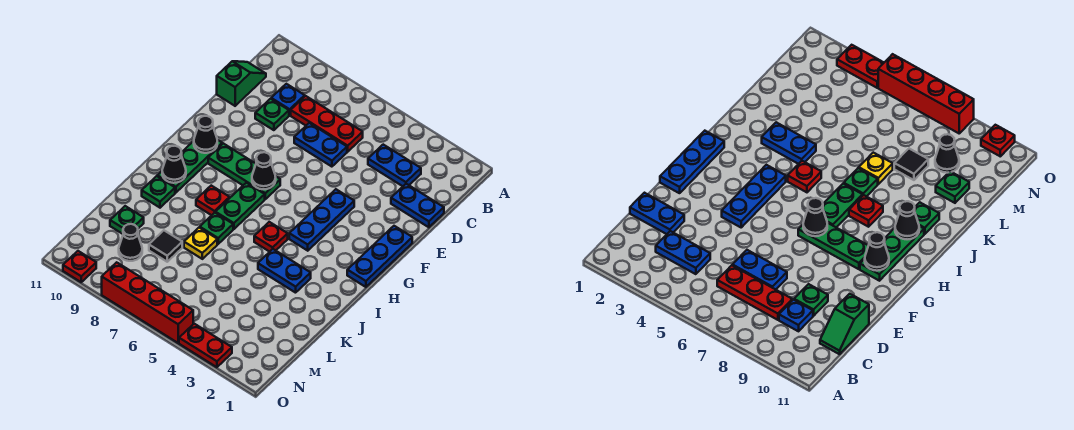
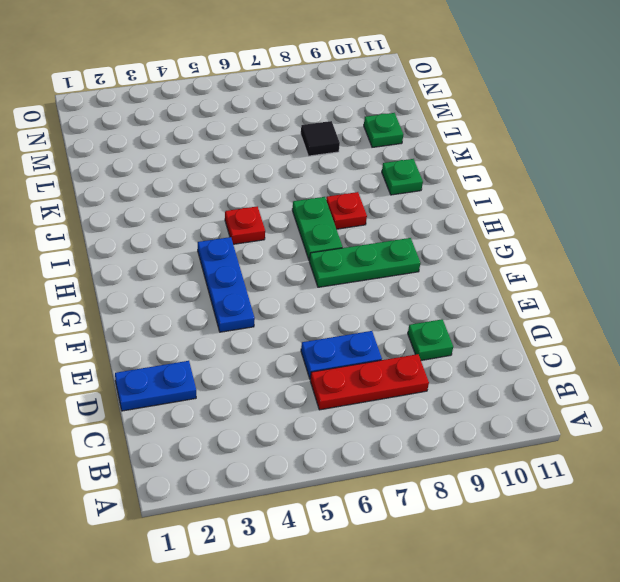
none -> blue 1x2 plate [368,145,421,186]
none -> blue 1x1 plate [271,84,305,115]
none -> green 1x2 slope [217,61,266,106]

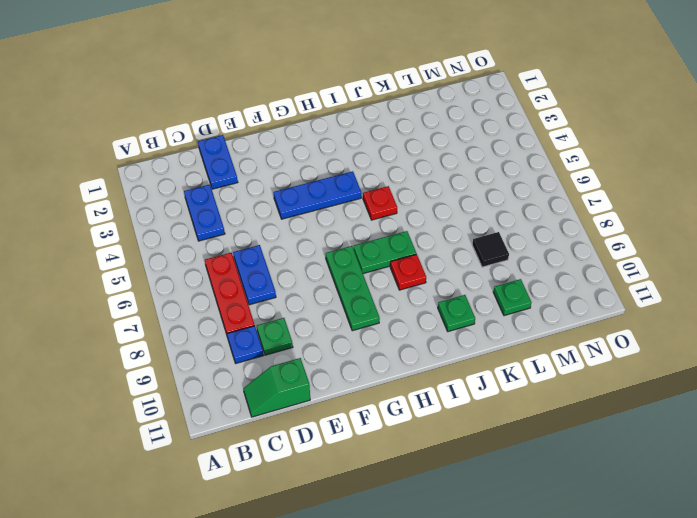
none -> blue 1x3 plate [347,226,412,287]
none -> green 1x3 plate [157,140,222,193]
none -> blue 1x2 plate [258,249,311,293]

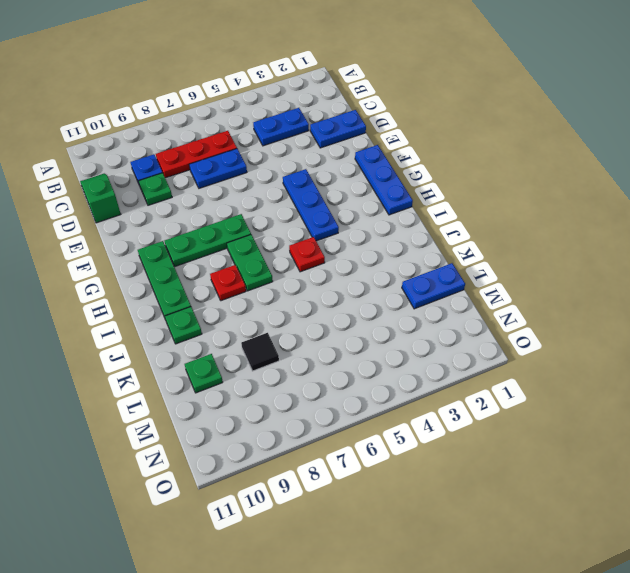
blue 1x2 plate [402,263,465,309] -> blue 1x2 plate moved to [258,249,311,293]
none -> green 1x1 plate [200,213,233,244]
none -> yellow 1x1 plate [184,228,217,259]
none -> black 1x1 cone [119,224,142,261]

